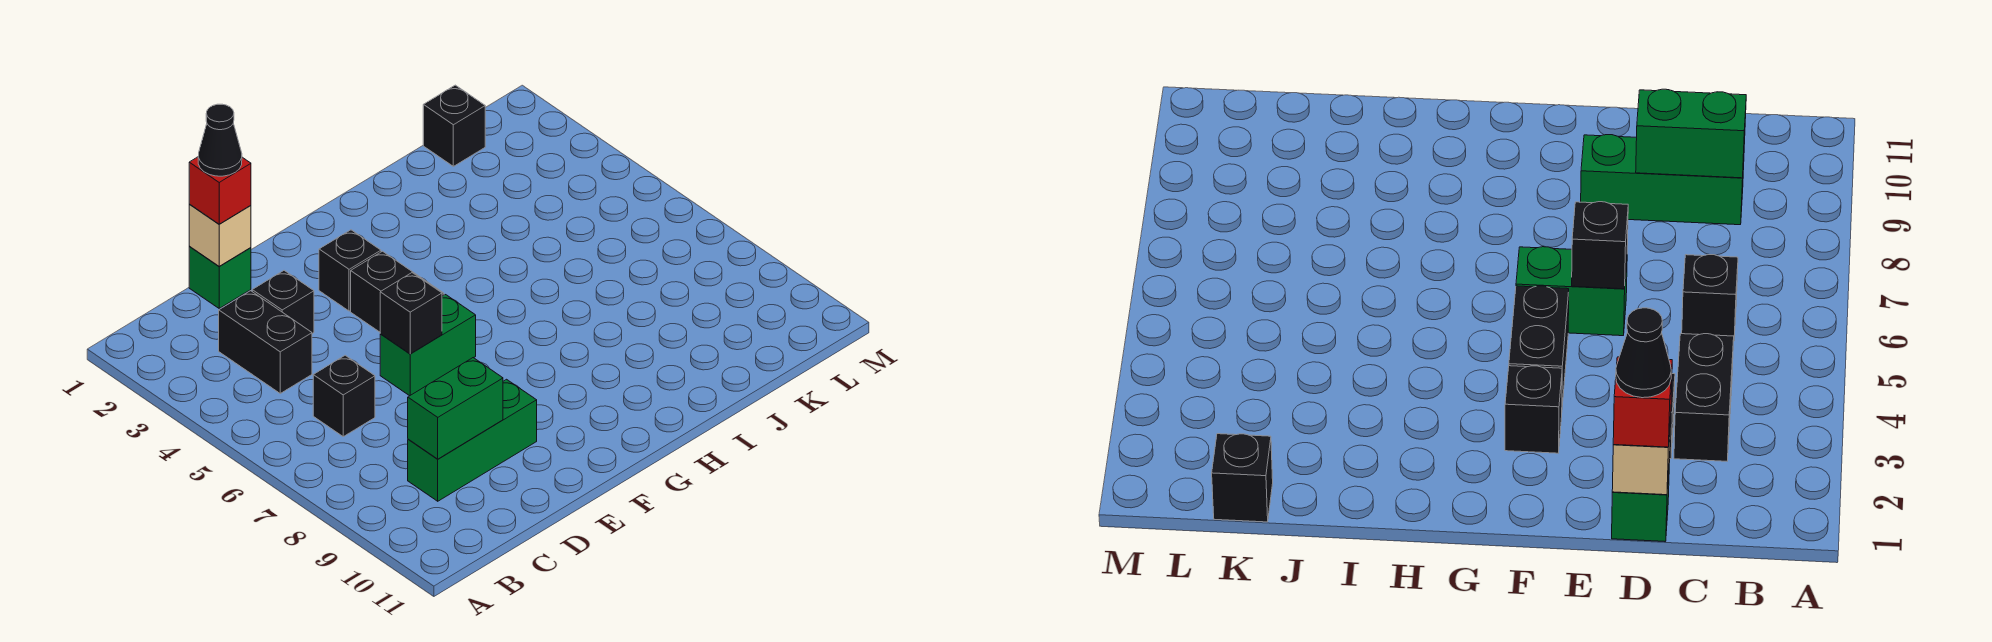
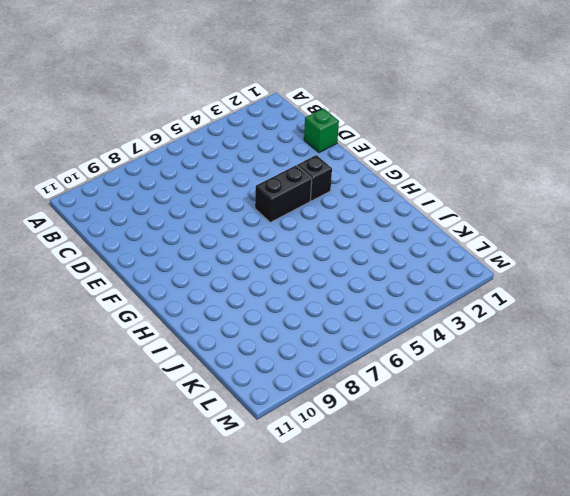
none -> black 1x2 brick [219,291,312,393]
none -> black 1x1 brick [313,355,375,437]
none -> green 1x3 brick [408,379,537,501]

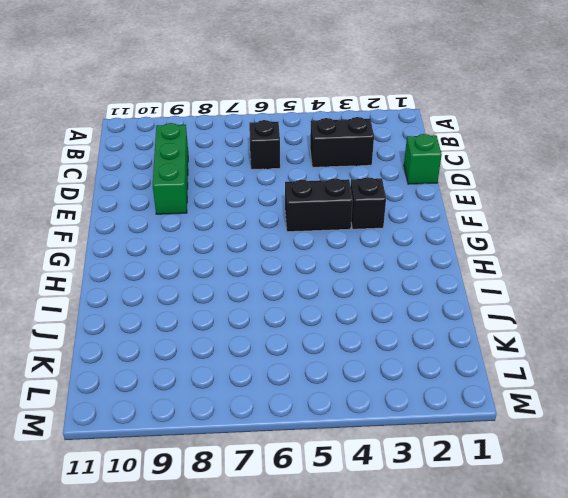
none -> black 1x1 brick [252,271,314,334]
none -> green 1x2 brick [380,295,476,396]
none -> black 1x1 brick [423,85,485,166]

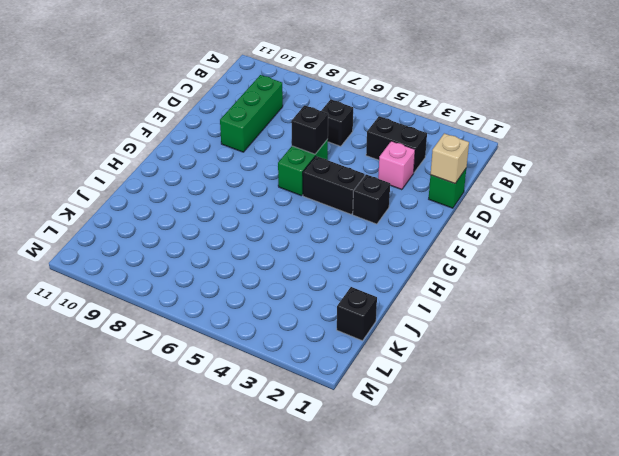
pink 1x1 brick [378,141,415,190] -> black 1x1 brick [252,271,314,334]
none -> green 1x2 brick [408,358,503,459]
none -> red 1x1 brick [189,157,251,224]
none -> black 1x1 cone [198,104,242,176]

